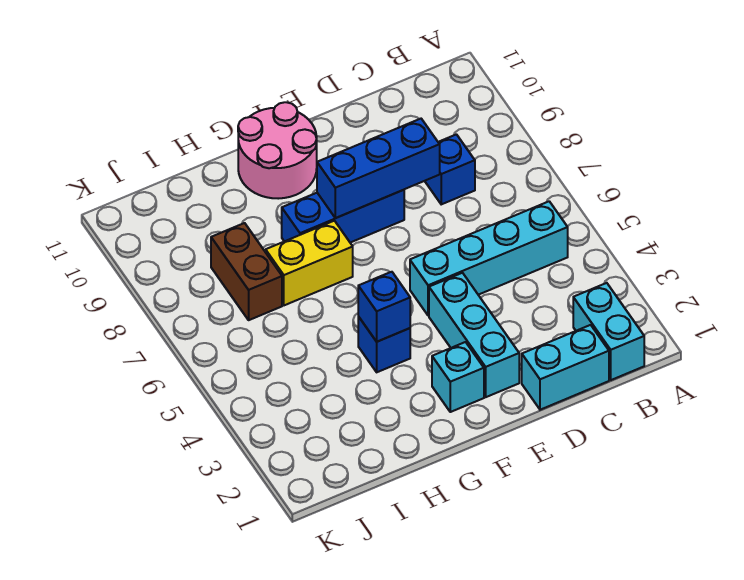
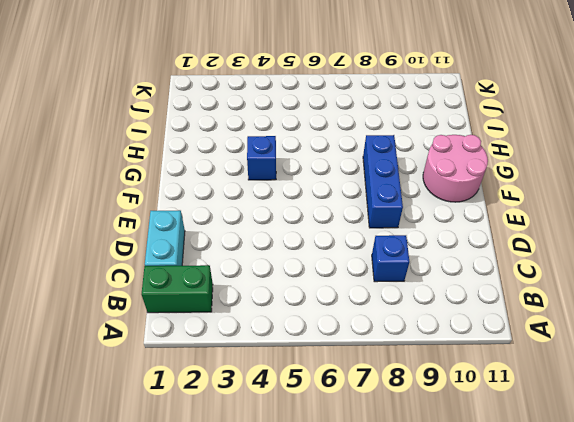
green 1x2 brick [142,265,213,313] -> cyan 1x2 brick [573,283,644,380]
none -> cyan 1x4 brick [410,201,568,316]
none -> cyan 1x3 brick [429,273,519,397]
none -> cyan 1x1 brick [432,342,484,412]

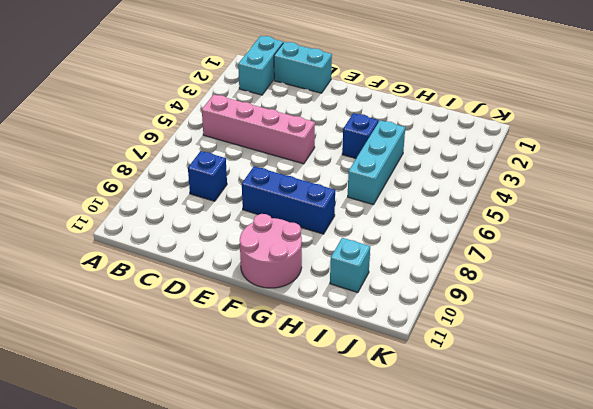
pink 1x4 brick [202,95,315,164] -> cyan 1x4 brick [410,201,568,316]
cyan 1x3 brick [348,120,405,205] -> cyan 1x3 brick moved to [429,273,519,397]
cyan 1x1 brick [330,238,370,293] -> cyan 1x1 brick moved to [432,342,484,412]
none -> yellow 1x2 brick [266,221,353,305]
none -> brown 1x2 brick [211,223,282,320]
none -> blue 1x3 brick [317,119,440,218]

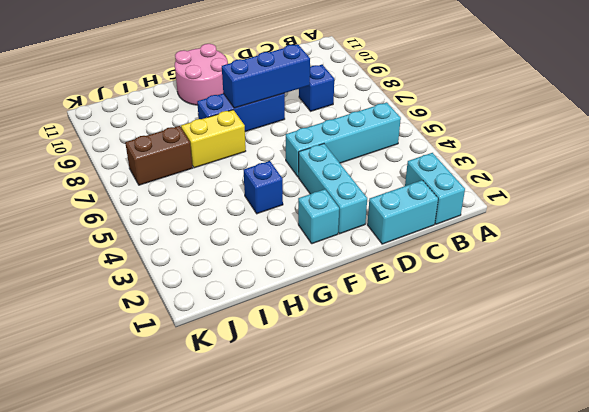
brown 1x2 brick [125,126,193,185] -> brown 1x2 brick turned to [211,223,282,320]
none -> blue 1x1 brick [358,272,410,342]

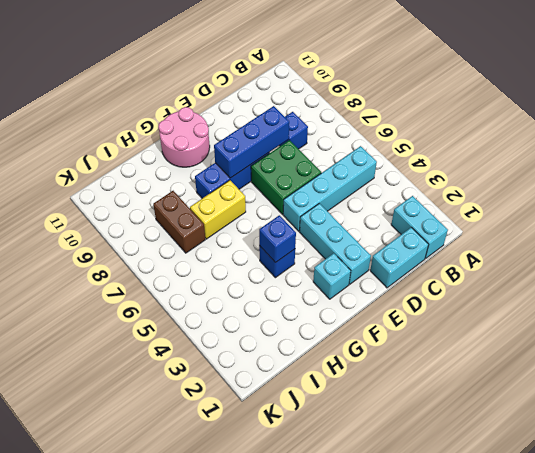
green 2x2 brick [251,140,321,214] -> none

